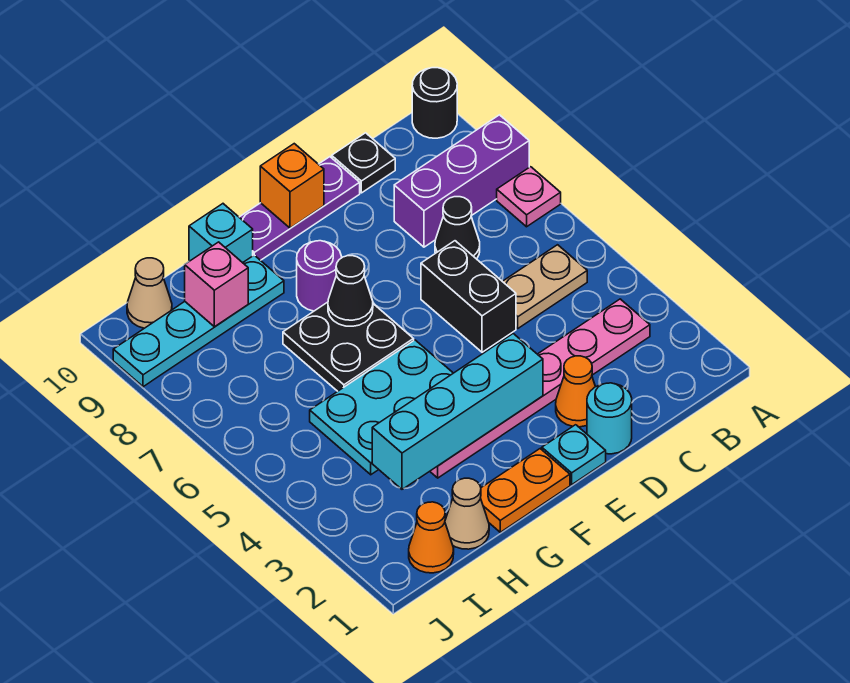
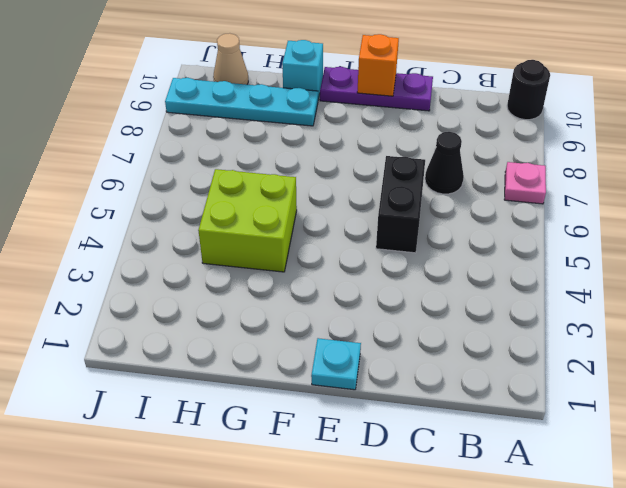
lime 2x2 brick [198,169,297,272] -> cyan 2x3 plate [310,340,453,475]
none -> purple 1x3 brick [394,115,529,247]
none -> pink 1x6 plate [430,299,650,478]
none -> tan 1x2 plate [502,245,587,328]

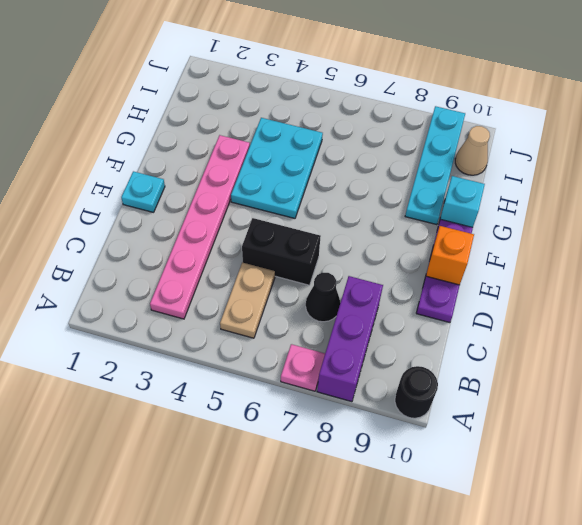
none -> black 1x1 plate [332,133,395,193]
none -> cyan 1x1 round brick [587,383,632,454]
none -> orange 1x1 cone [556,356,595,427]

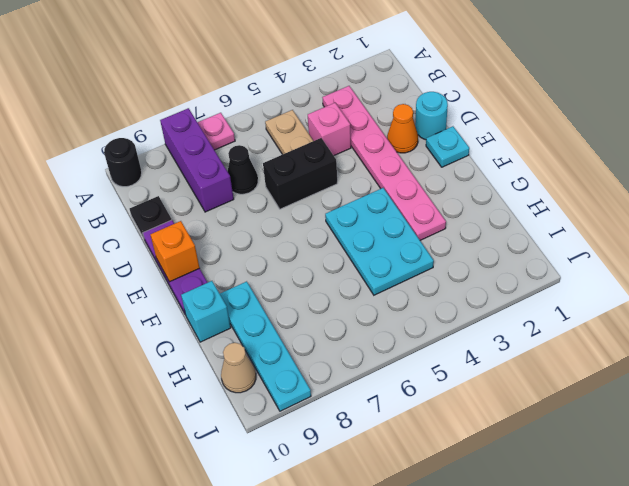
pink 1x1 brick [308,103,351,156] -> pink 1x1 brick moved to [185,242,248,327]
none -> orange 1x2 plate [481,449,570,532]
none -> black 2x2 plate [283,302,414,391]
none -> purple 1x1 round brick [297,241,342,311]

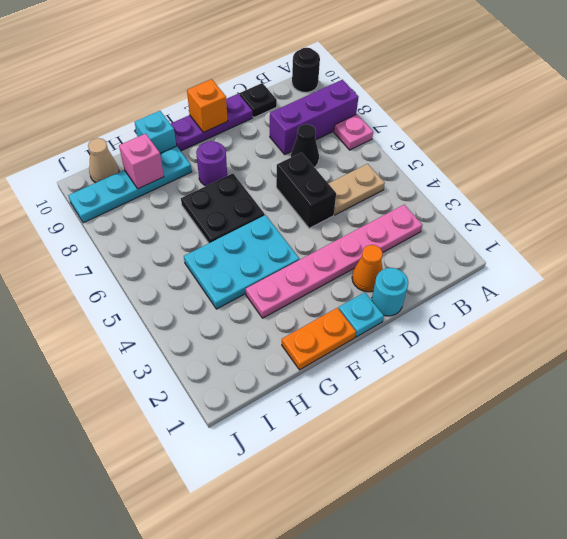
none -> tan 1x1 cone [445,478,489,549]
none -> orange 1x1 cone [409,502,454,573]
none -> cyan 1x4 brick [372,334,543,489]

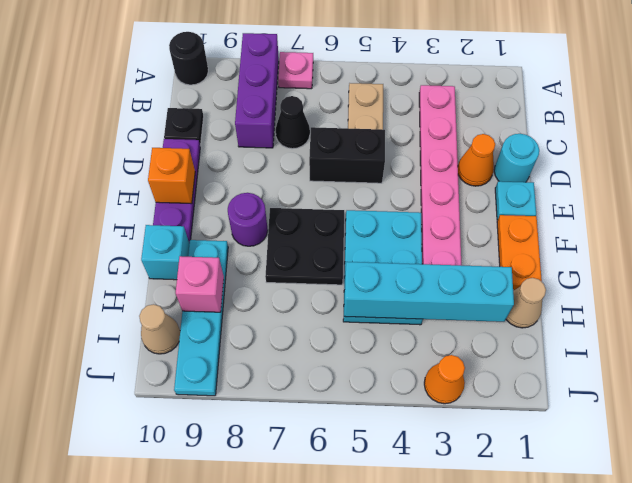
cyan 1x4 brick [344,262,514,322] -> cyan 1x4 brick turned to [372,334,543,489]
orange 1x1 cone [424,355,465,404] -> orange 1x1 cone moved to [409,502,454,573]
none -> black 1x1 cone [328,256,373,326]

